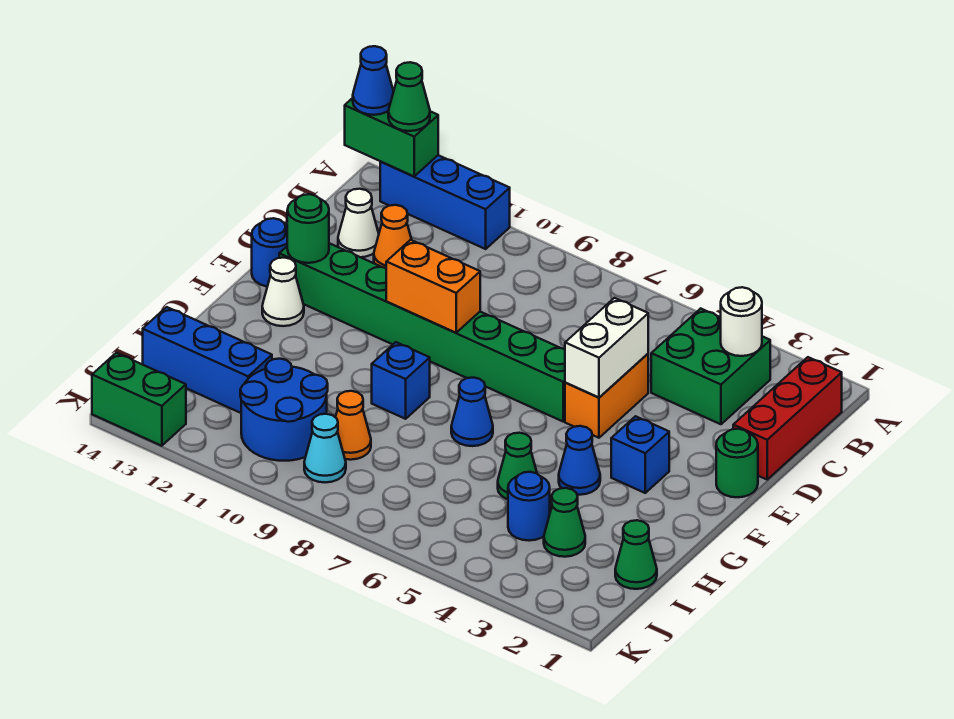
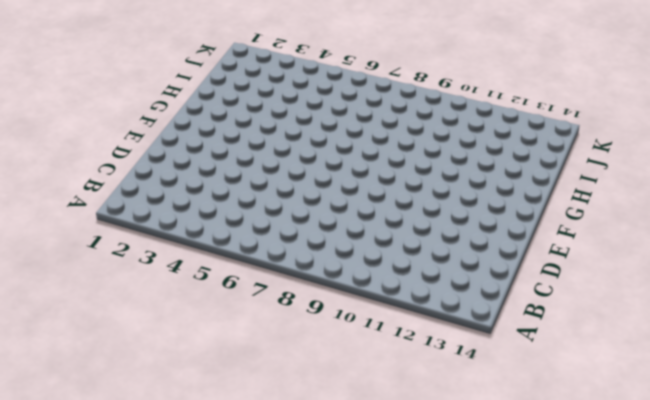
none -> blue 1x3 brick [380,155,510,249]
none -> red 1x3 brick [733,357,842,479]
none -> green 2x2 brick [651,308,770,424]
none -> orange 1x1 cone [374,205,412,268]

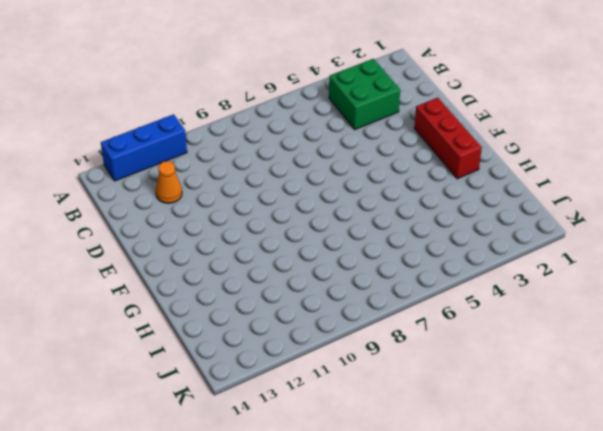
red 1x3 brick [414,98,482,179] -> red 1x3 brick moved to [733,357,842,479]
none -> white 1x1 cone [338,189,379,257]
none -> orange 1x2 brick [565,354,648,438]
none -> green 1x1 round brick [716,429,758,497]
none -> green 1x8 brick [279,243,565,421]

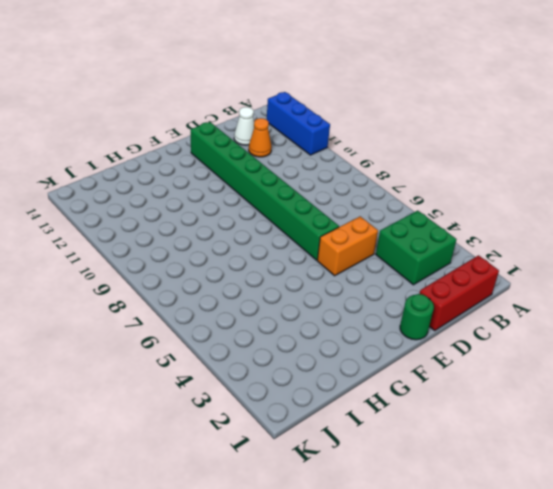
none -> blue 1x1 round brick [252,218,287,287]
none -> blue 1x1 brick [611,416,669,493]
none -> white 1x1 cone [262,258,304,326]
none -> blue 1x1 cone [559,426,600,495]

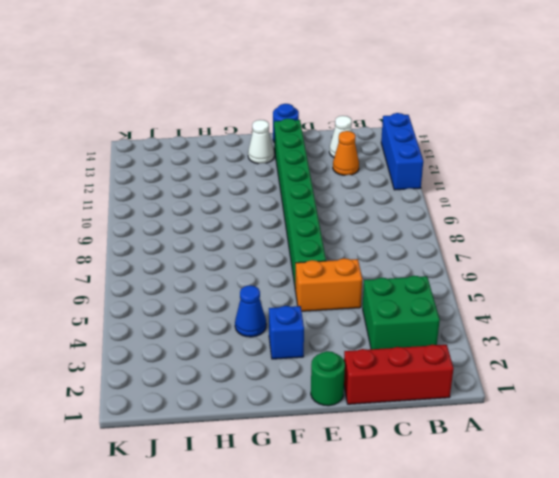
none -> blue 1x1 cone [451,377,493,446]
none -> blue 1x1 brick [372,342,430,419]
none -> green 1x1 cone [498,433,537,499]
none -> green 1x1 cone [615,520,657,589]

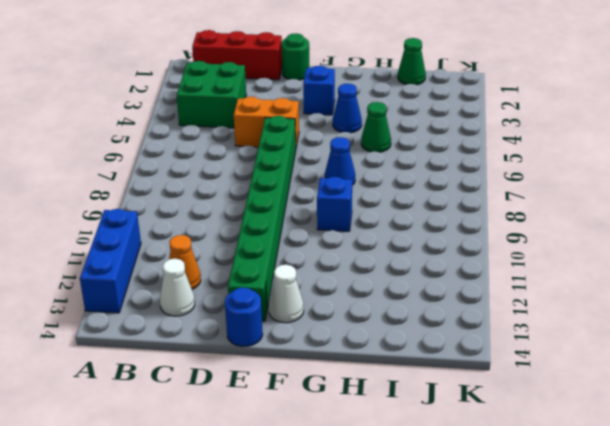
none -> green 1x1 cone [544,488,585,557]
none -> blue 1x1 round brick [508,472,550,541]
none -> orange 1x1 cone [335,391,371,460]
none -> blue 2x2 round brick [240,359,328,461]

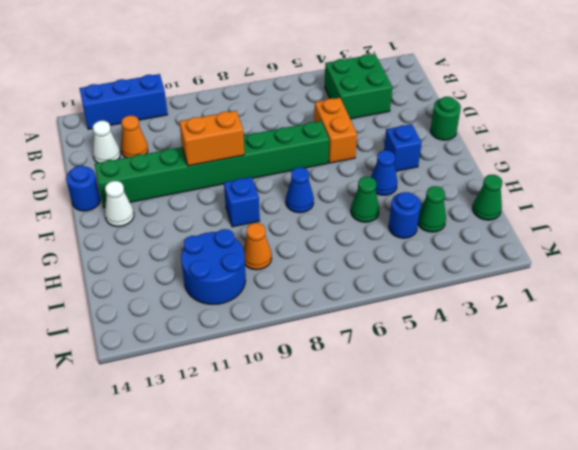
none -> red 1x3 brick [733,357,842,479]
none -> blue 1x3 brick [143,307,272,413]
none -> cyan 1x1 cone [304,414,346,483]
none -> green 1x2 brick [92,353,186,446]

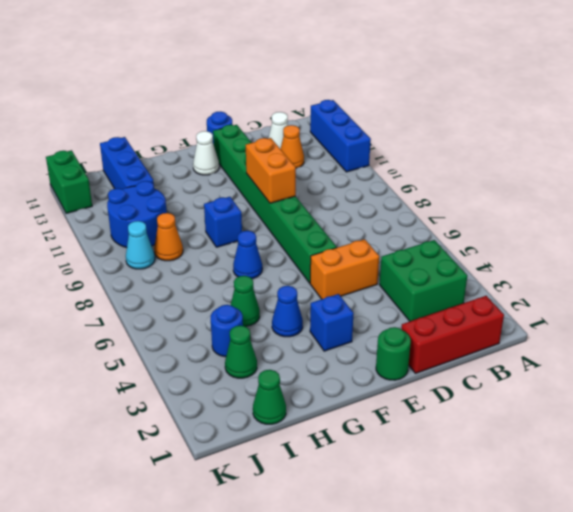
none -> green 1x2 brick [345,98,438,176]
none -> white 1x1 round brick [721,287,762,356]
none -> white 1x2 brick [565,298,648,398]
none -> green 1x1 round brick [287,194,329,263]

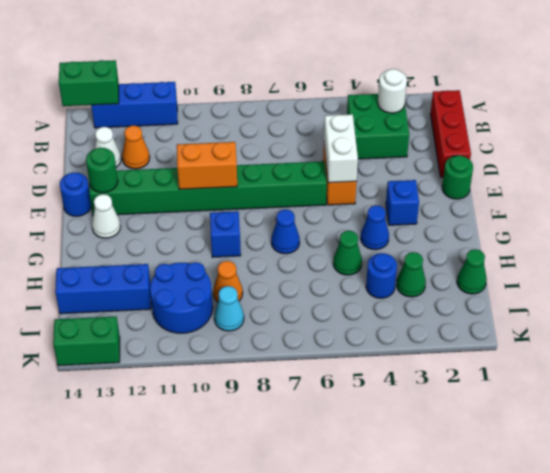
none -> green 1x1 cone [388,62,430,131]
none -> blue 1x1 cone [353,46,394,115]

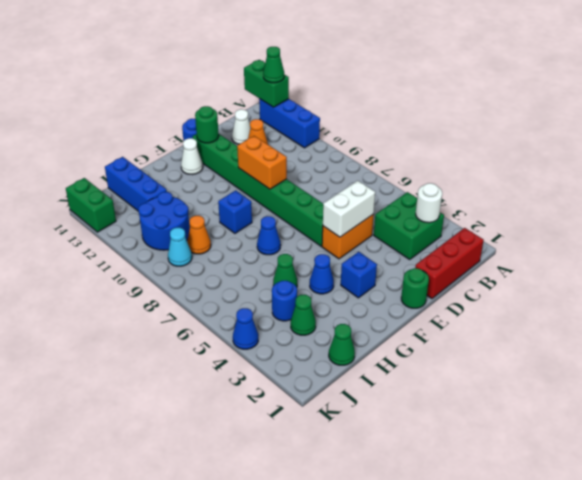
blue 1x1 cone [233,308,258,349] -> blue 1x1 cone moved to [353,46,394,115]

